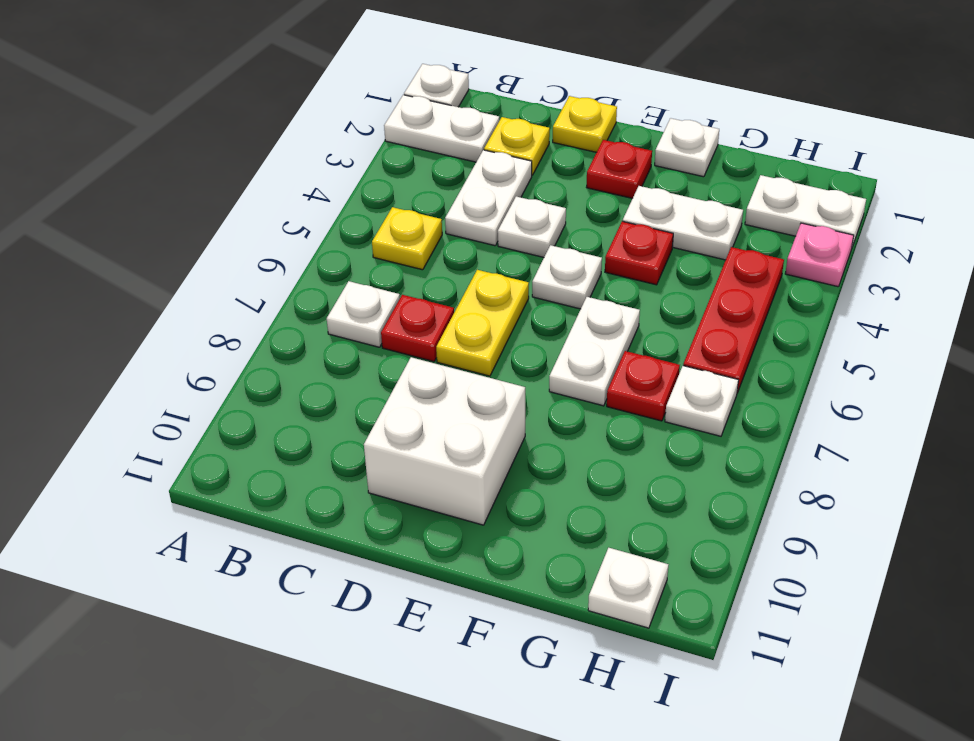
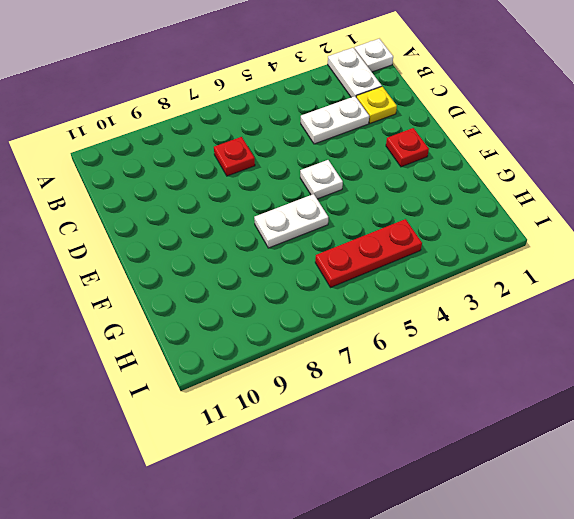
none -> yellow 1x1 plate [372,207,442,270]
none -> white 1x1 plate [327,281,400,347]
none -> yellow 1x1 plate [553,96,617,152]

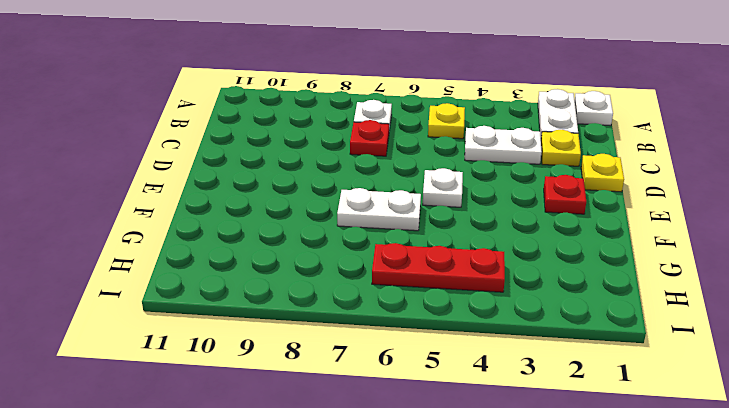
none -> white 1x1 plate [498,196,566,257]
none -> yellow 1x2 plate [436,270,529,376]
none -> white 2x2 brick [364,357,525,525]

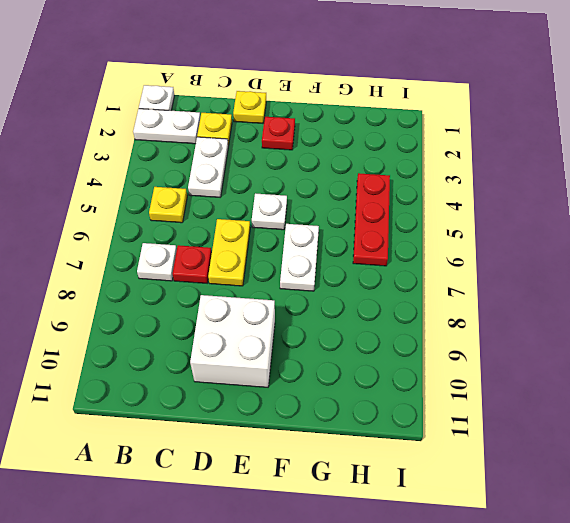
none -> white 1x1 plate [498,196,566,257]
none -> white 1x1 plate [655,118,719,177]
none -> white 1x2 plate [623,186,743,260]

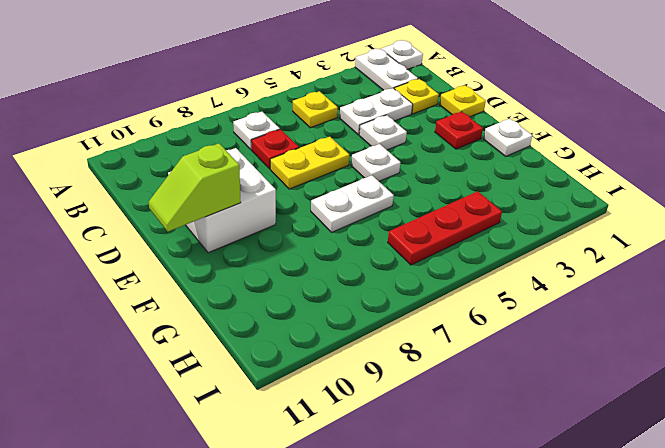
lime 1x2 slope [149,143,241,232] -> none
none -> white 1x2 plate [623,186,743,260]
none -> red 1x1 plate [605,221,673,285]
none -> red 1x1 plate [607,351,680,421]

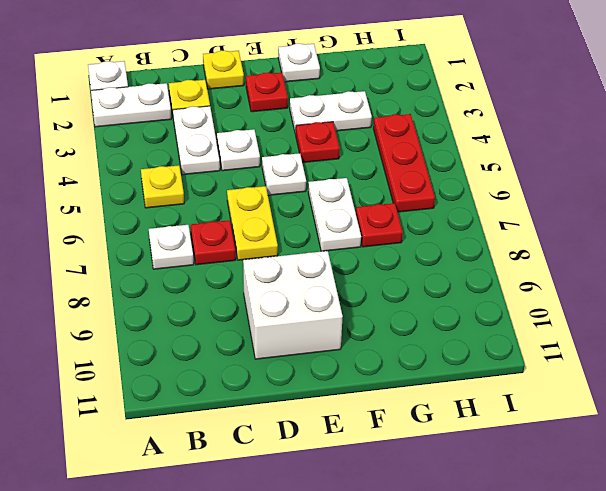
none -> white 1x2 plate [745,175,866,247]
none -> white 1x1 plate [665,366,738,436]
none -> white 1x1 plate [588,548,668,628]

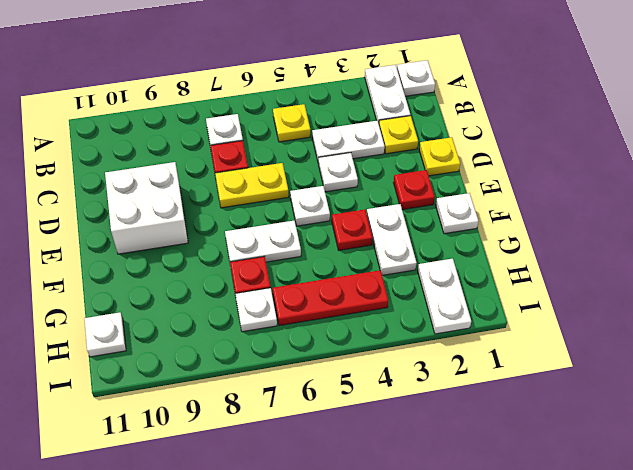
none -> pink 1x1 plate [785,223,854,287]

